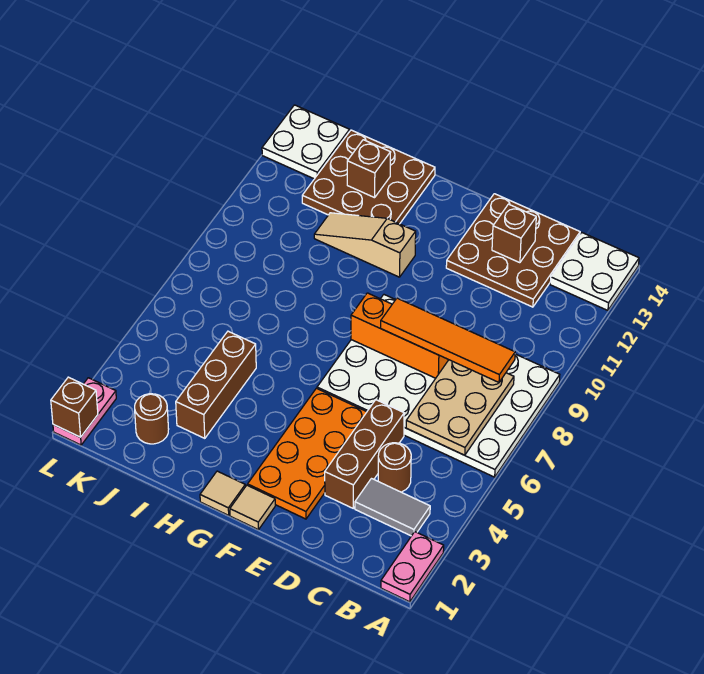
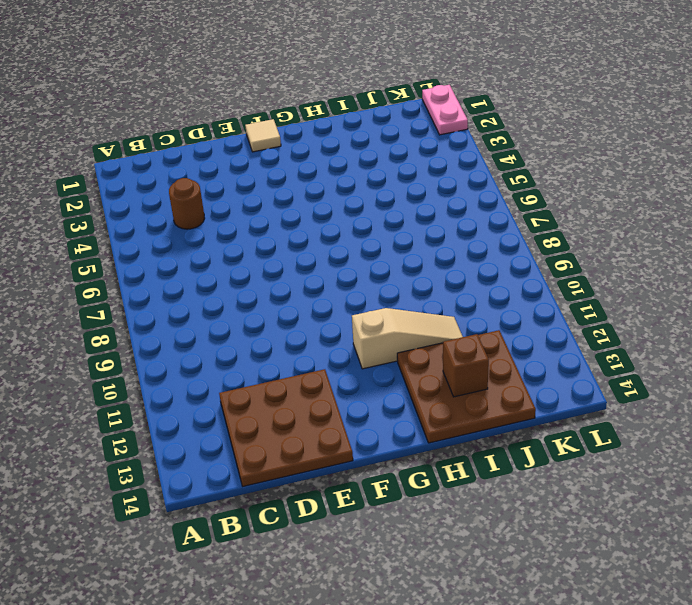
none -> pink 1x2 plate [381,532,444,602]
none -> white 4x6 plate [317,295,560,477]
none -> white 2x2 plate [550,233,639,310]

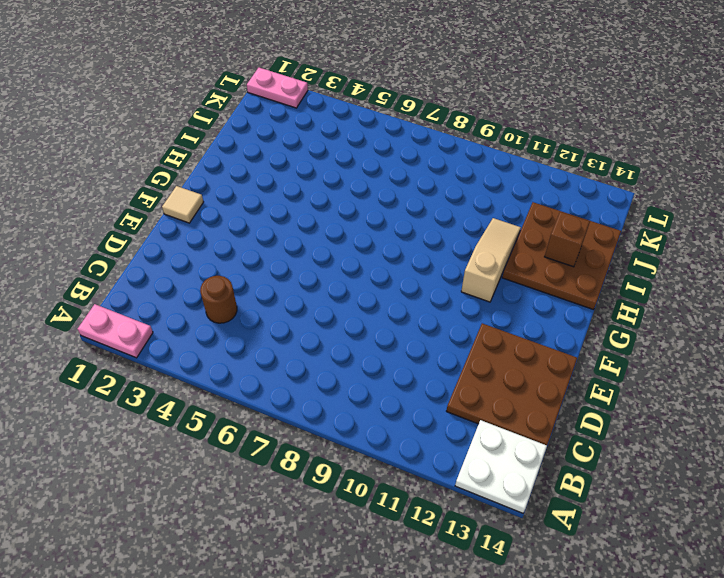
none -> white 4x6 plate [317,295,560,477]
none -> grey 1x2 tile [355,479,430,536]
none -> brown 1x3 brick [325,400,404,508]

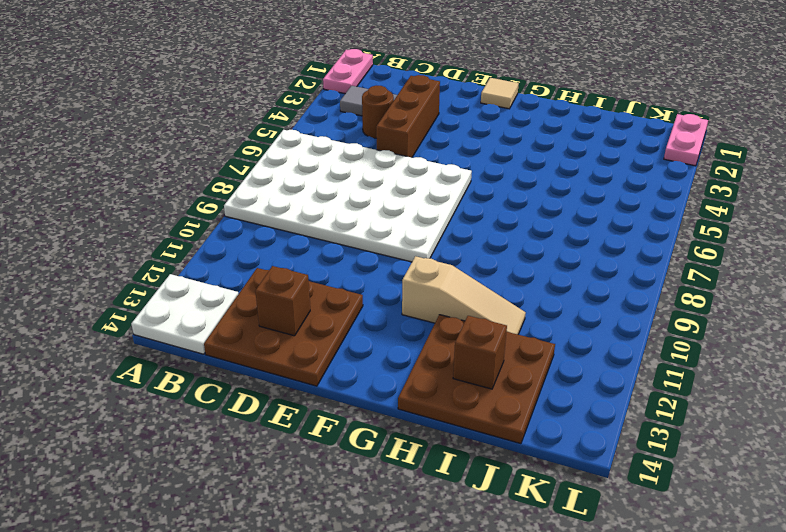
none -> orange 2x4 plate [248,388,367,519]
none -> tan 1x1 tile [200,471,245,515]
none -> brown 1x3 brick [176,331,256,438]

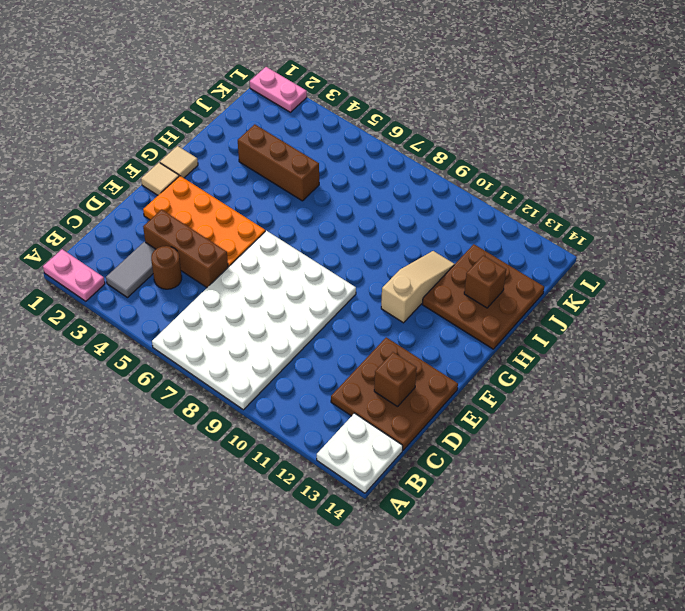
none -> brown 1x1 round brick [135,394,169,444]
none -> white 2x2 plate [262,105,350,179]
none -> tan 2x3 plate [406,360,514,455]

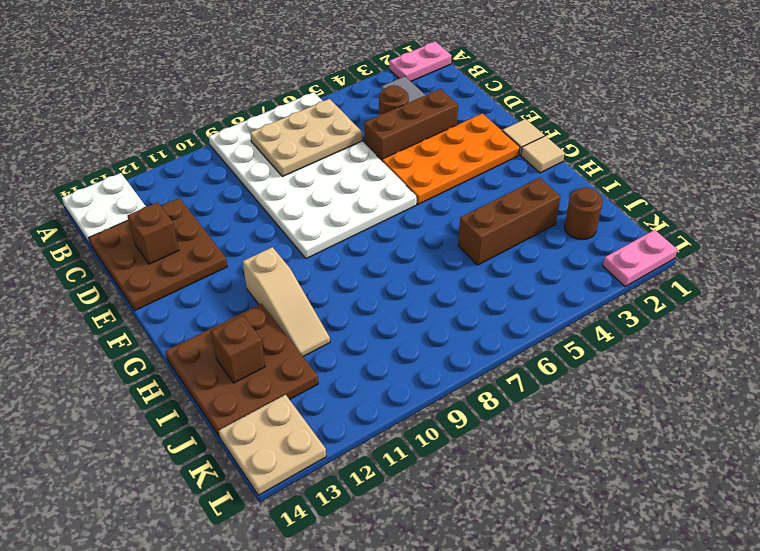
tan 2x2 plate [219,395,326,495] -> white 2x2 plate [262,105,350,179]
none -> orange 1x3 brick [351,293,448,378]
none -> brown 1x1 brick [51,377,98,437]
none -> orange 1x4 tile [381,298,515,382]

